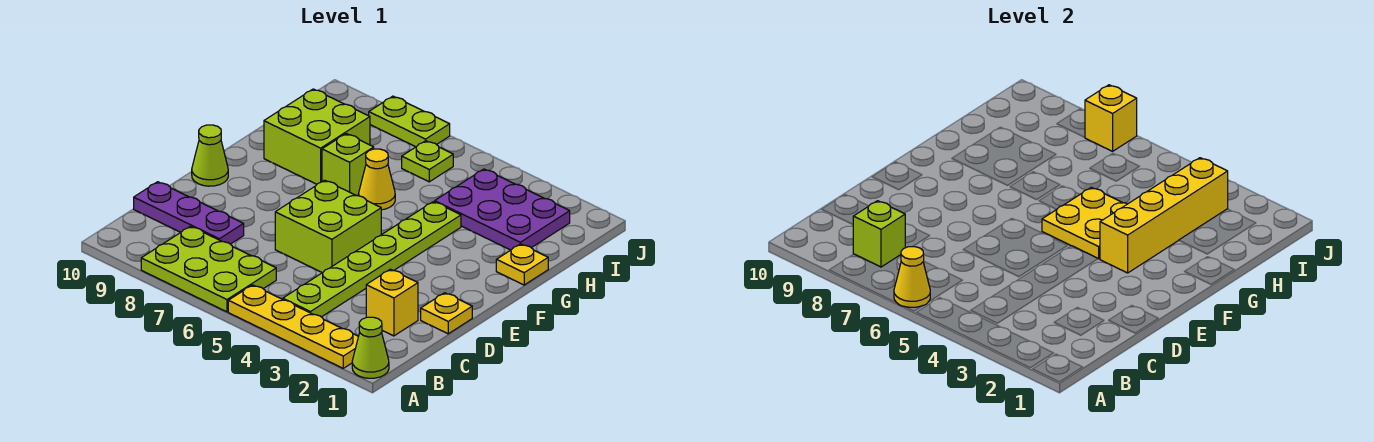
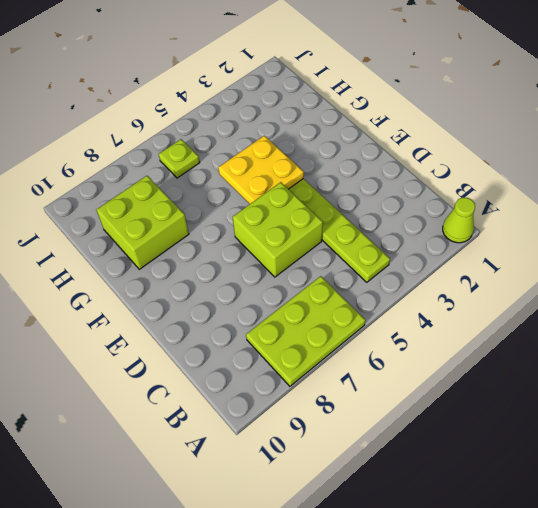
none -> yellow 1x4 plate [228,285,358,368]
none -> yellow 1x1 brick [366,269,418,336]
none -> purple 1x3 plate [134,182,244,244]

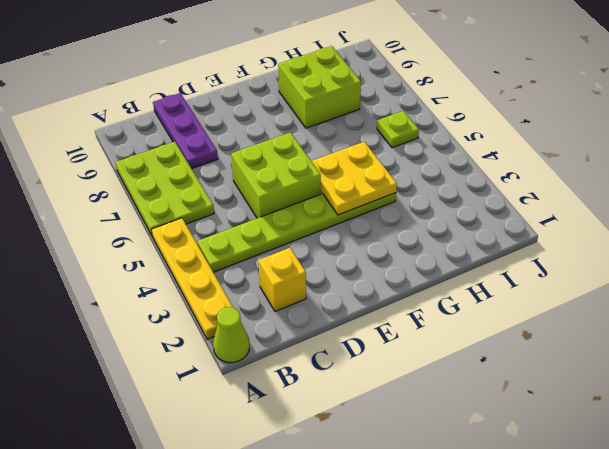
none -> yellow 1x1 plate [421,293,472,334]
none -> lime 1x1 cone [192,125,228,186]
none -> yellow 1x1 plate [496,244,548,285]

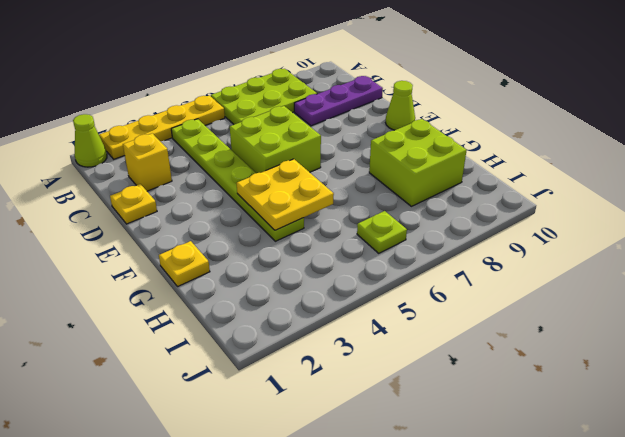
none -> yellow 1x1 cone [359,149,395,210]
none -> lime 1x1 brick [322,134,374,196]
none -> purple 2x3 plate [435,169,570,250]

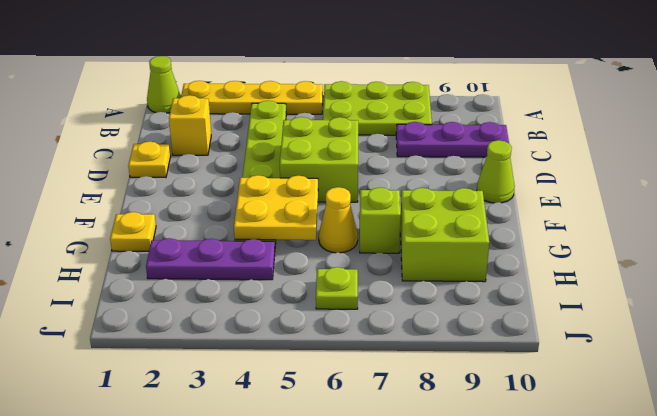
purple 1x3 plate [146,238,275,280] -> purple 2x3 plate [435,169,570,250]
none -> lime 1x2 plate [369,96,450,147]
none -> yellow 1x1 cone [894,247,930,307]
none -> lime 1x1 brick [853,201,905,267]

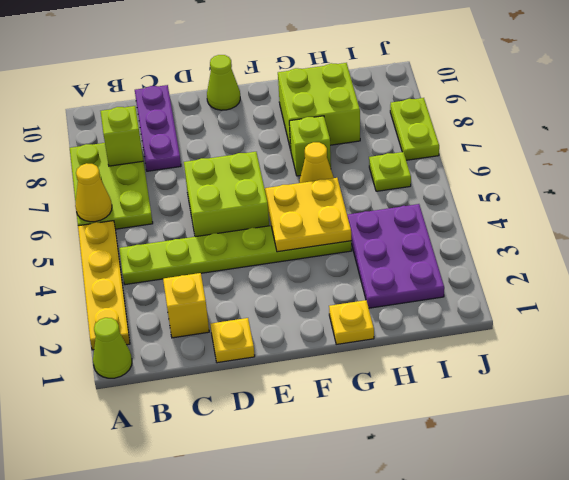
none -> yellow 1x4 brick [1100,158,1228,273]
none -> yellow 1x1 brick [1085,85,1137,151]

